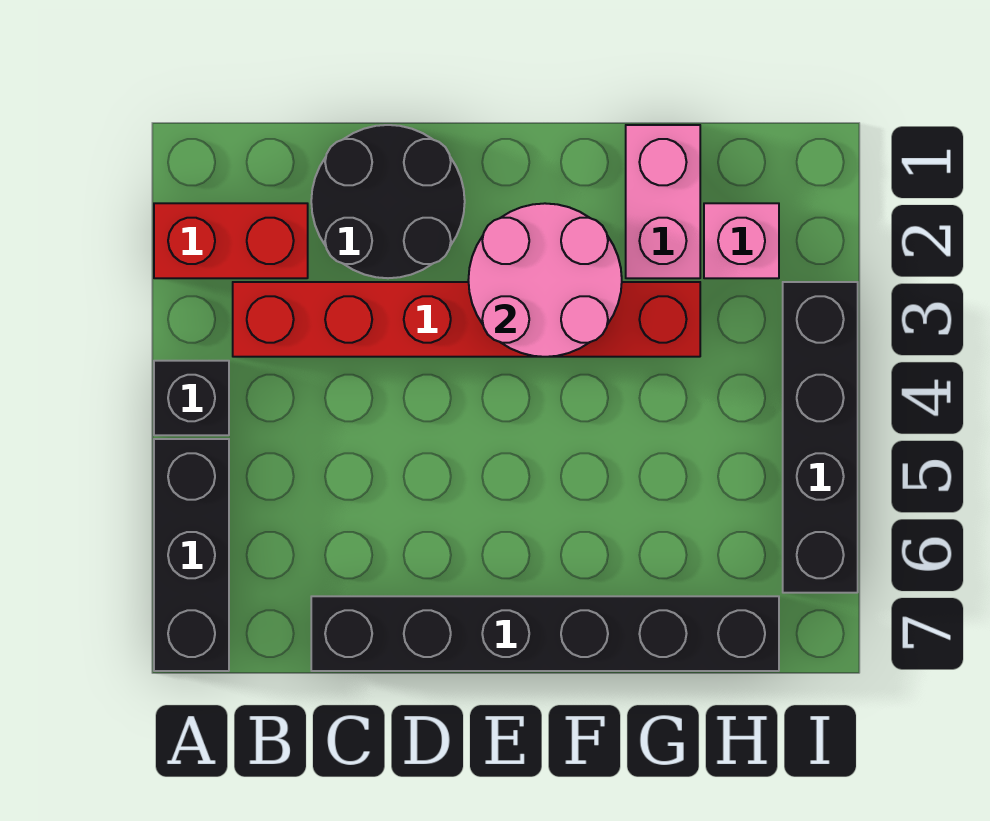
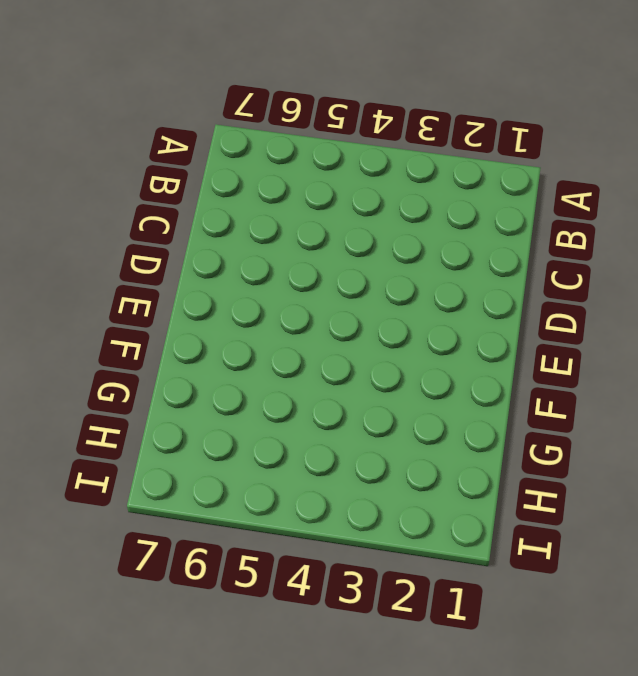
none -> red 1x2 brick [154,203,308,278]
none -> black 1x1 brick [154,361,229,435]

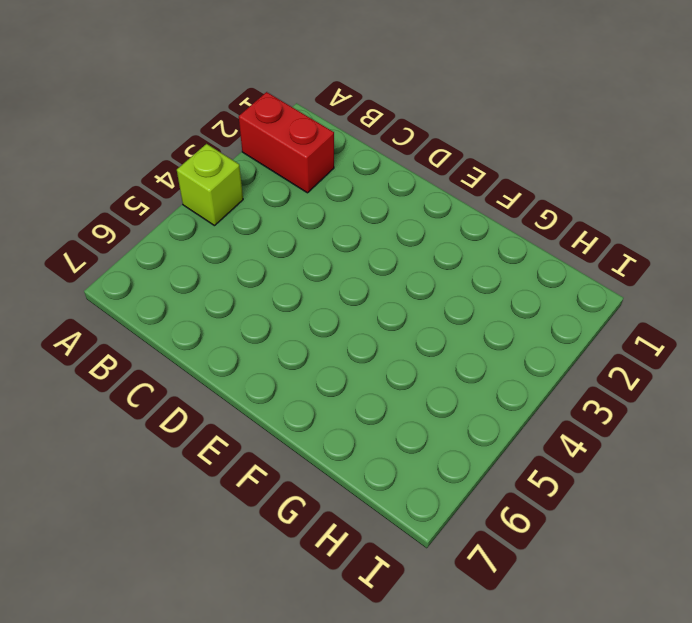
lime 1x1 brick [177,144,243,226] -> black 1x1 brick [154,361,229,435]
none -> black 1x3 brick [154,439,229,671]
none -> red 1x6 brick [233,282,700,357]

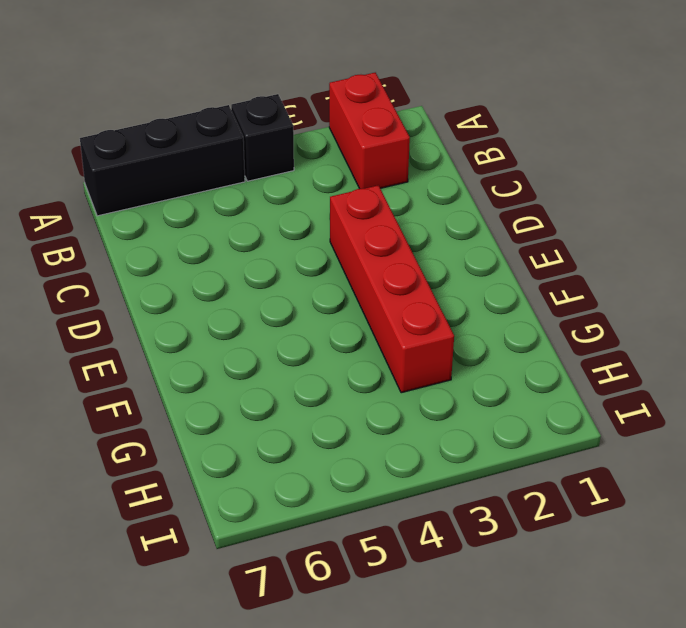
red 1x4 brick [330,185,454,393] -> red 1x6 brick [233,282,700,357]
none -> black 2x2 round brick [311,125,465,278]
none -> black 1x6 brick [311,596,779,671]

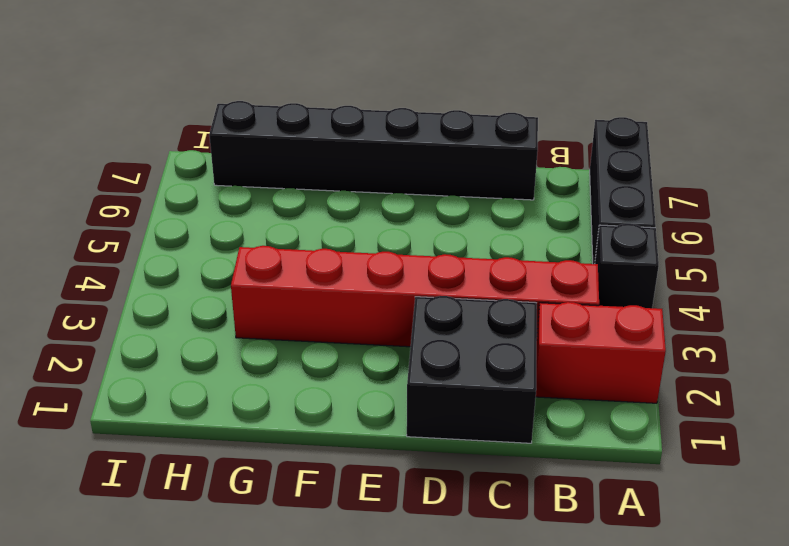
black 2x2 brick [407,296,537,443] -> black 2x2 round brick [311,125,465,278]
none -> pink 1x2 brick [626,125,700,278]
none -> pink 1x1 brick [704,203,779,278]

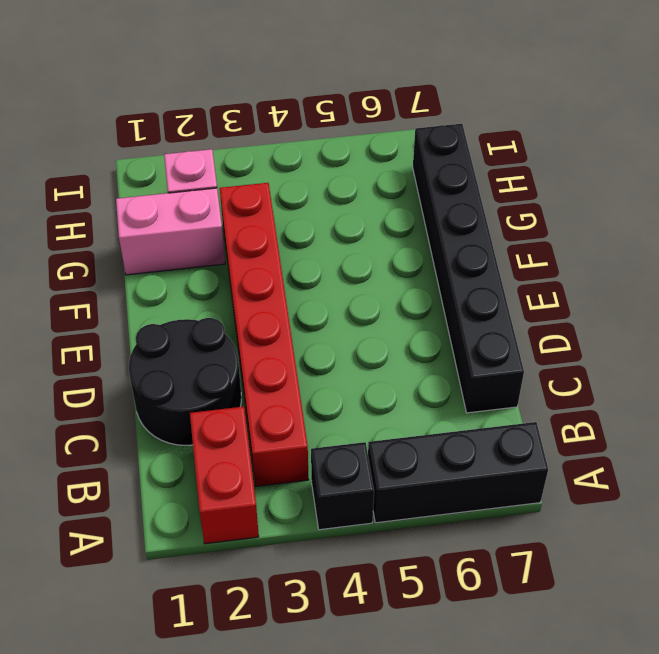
none -> black 1x4 brick [783,282,858,593]
none -> pink 2x2 round brick [468,203,622,357]

